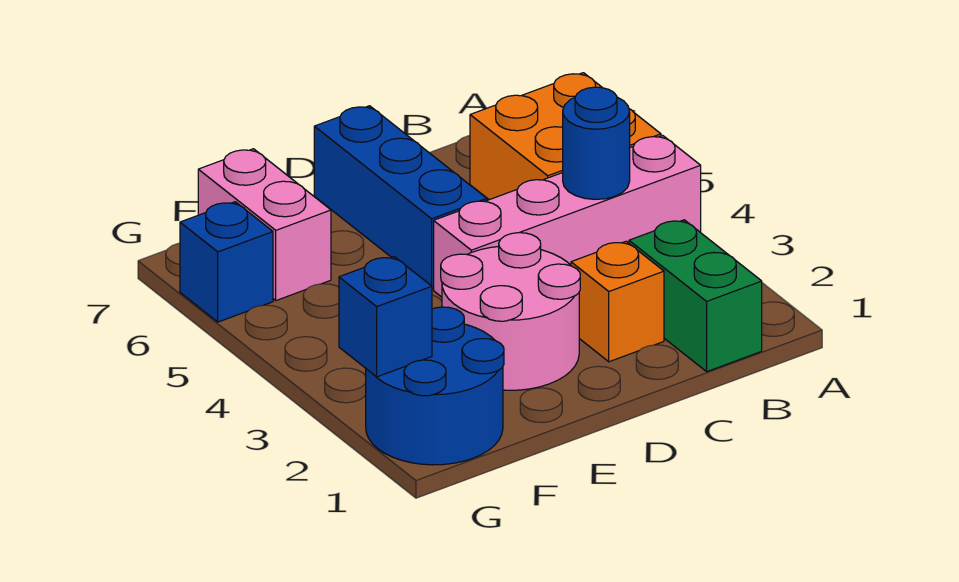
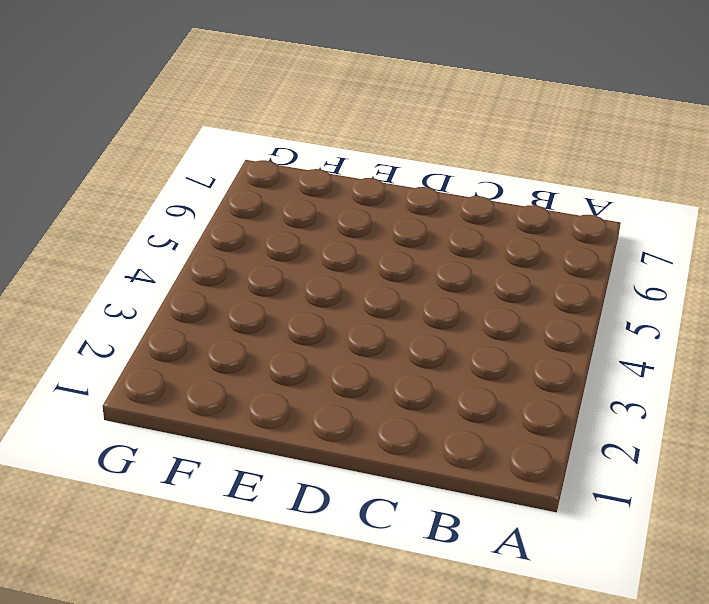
none -> pink 1x4 brick [434,136,701,297]
none -> orange 2x2 brick [470,73,661,200]

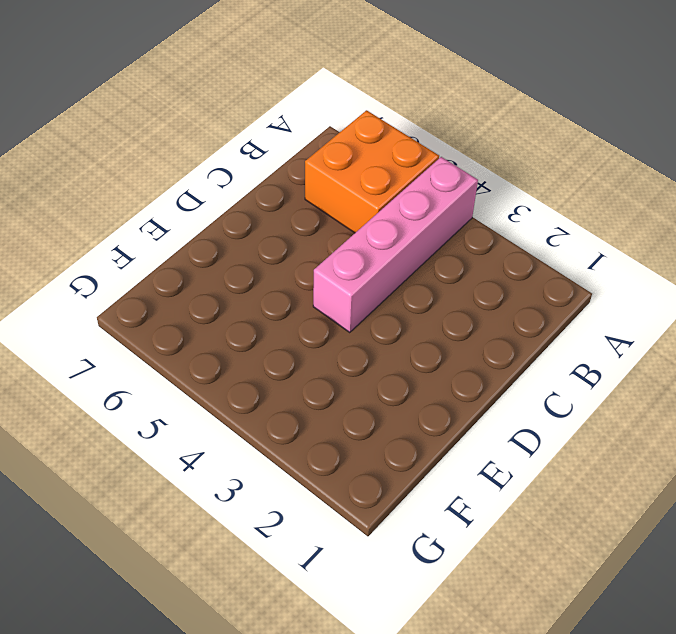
none -> green 1x2 brick [629,220,762,371]
none -> orange 1x1 brick [571,241,664,362]

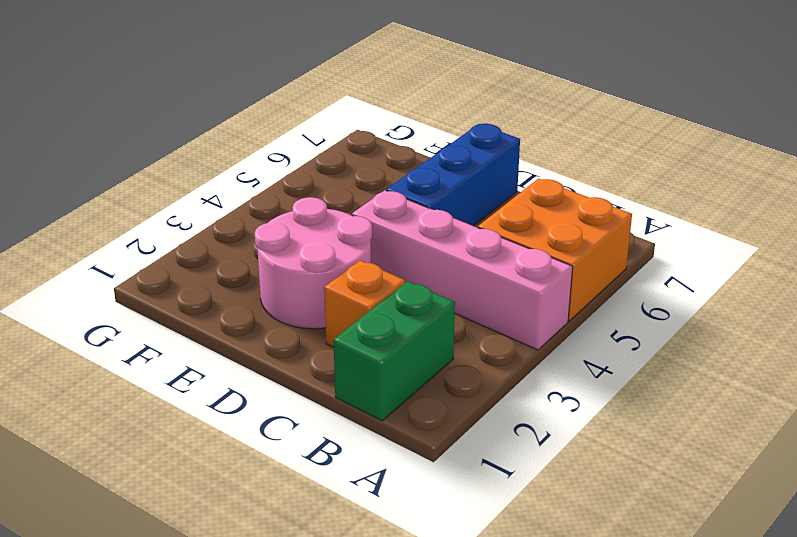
none -> blue 2x2 round brick [366,307,504,465]
none -> pink 1x2 brick [198,149,331,300]

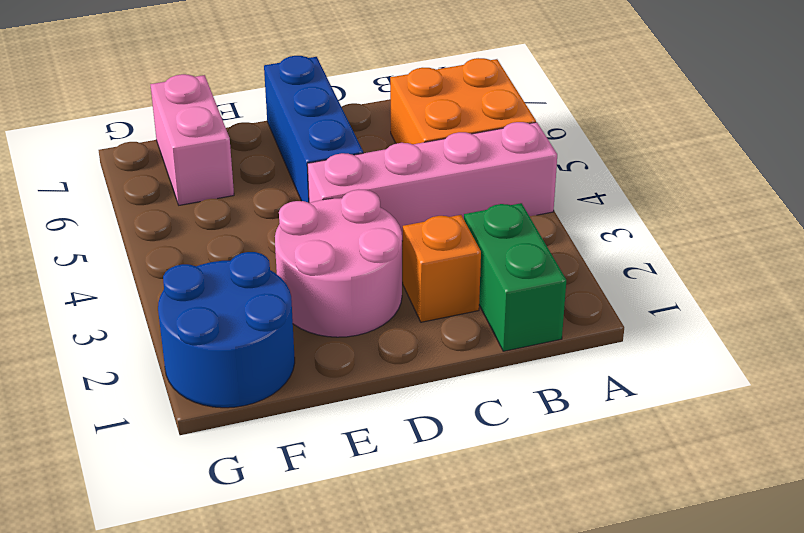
none -> blue 1x1 brick [180,202,273,322]
none -> blue 1x1 round brick [563,87,630,199]

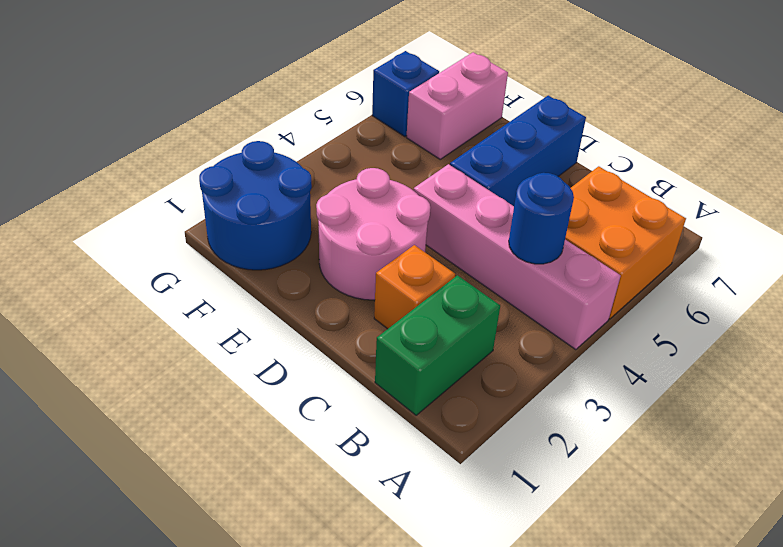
none -> blue 1x1 brick [339,257,432,377]

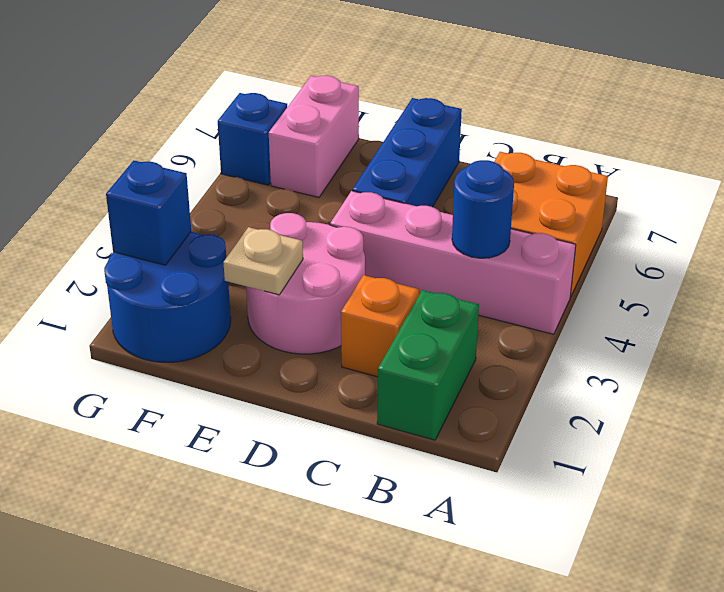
tan 1x1 plate [223,227,303,295] -> none

